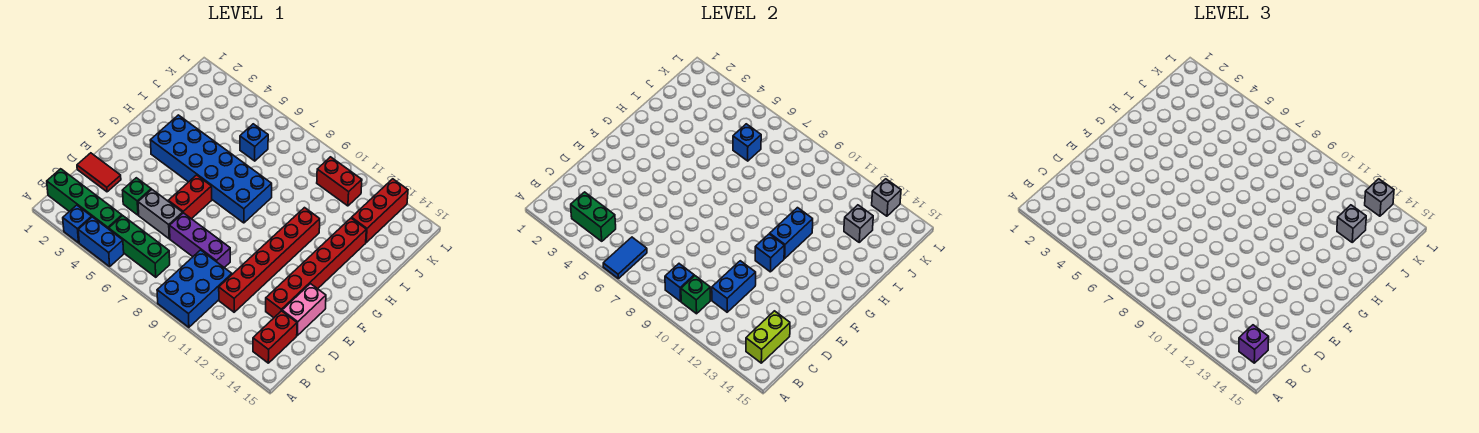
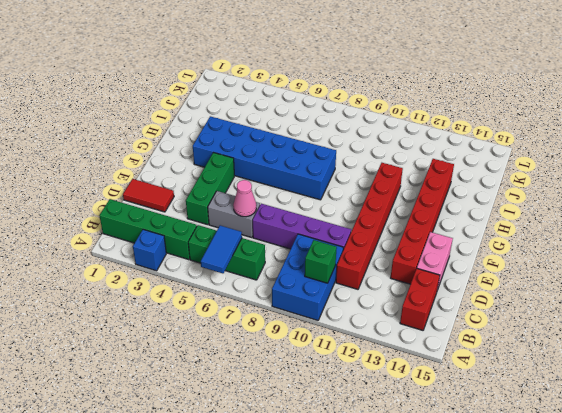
green 1x3 brick [186,153,234,225] -> green 1x1 brick [122,178,151,215]
pink 1x1 cone [233,180,256,217] -> none
purple 1x4 brick [253,204,351,250] -> purple 1x3 brick [170,213,230,268]
none -> blue 1x2 brick [78,217,124,266]
none -> red 1x2 brick [168,175,212,219]
none -> blue 1x1 brick [240,124,268,161]
none -> red 1x3 brick [352,179,408,242]

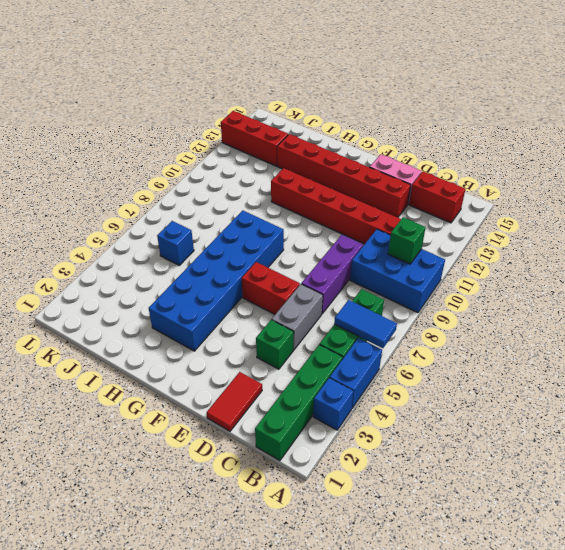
none -> red 1x2 brick [317,157,362,206]
none -> green 1x2 brick [571,192,616,241]
none -> blue 1x1 brick [665,264,694,301]
none -> lime 1x2 brick [746,311,790,363]

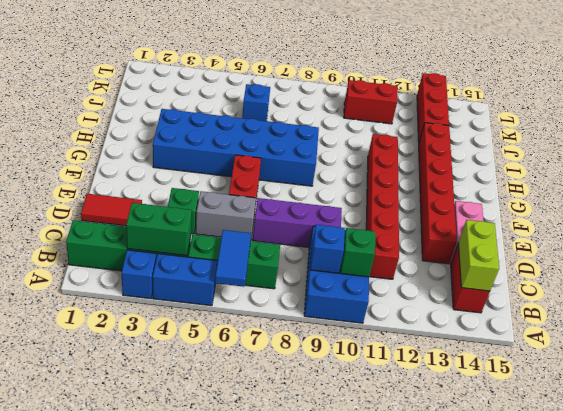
none -> blue 1x2 brick [712,261,756,312]
none -> blue 1x1 brick [755,234,784,272]
none -> blue 1x2 brick [770,208,813,258]
none -> blue 1x1 brick [733,124,761,161]

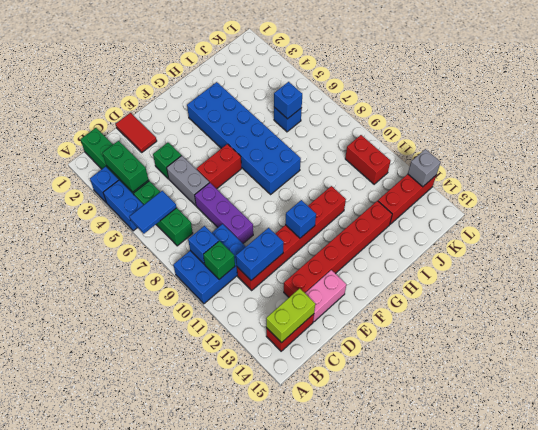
none -> blue 1x2 brick [770,208,813,258]
none -> grey 1x1 brick [844,205,873,242]
none -> purple 1x1 brick [1239,325,1269,363]
none -> grey 1x1 brick [1337,205,1366,242]

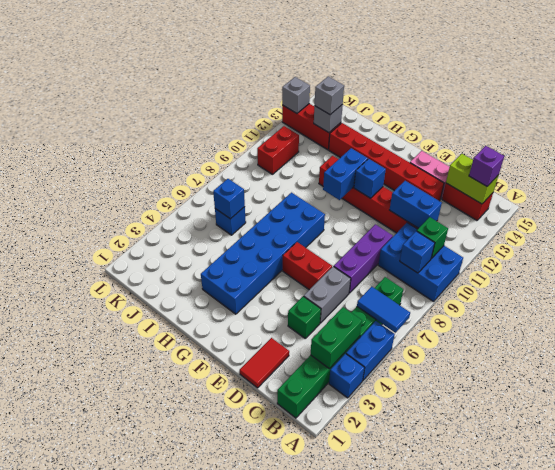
blue 1x2 brick [323,148,368,200] -> blue 1x2 brick turned to [770,208,813,258]
none -> grey 1x1 brick [1365,179,1394,216]

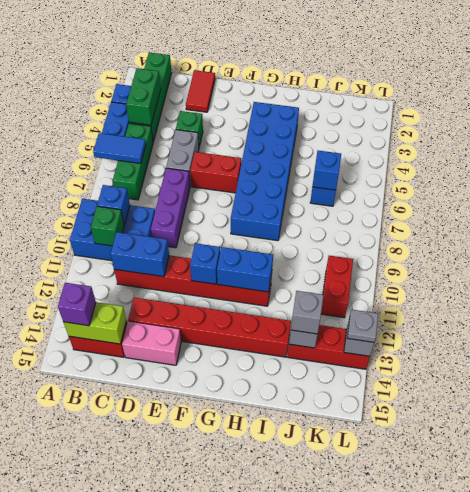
grey 1x1 plate [347,310,378,342] -> grey 1x1 brick [1365,179,1394,216]

